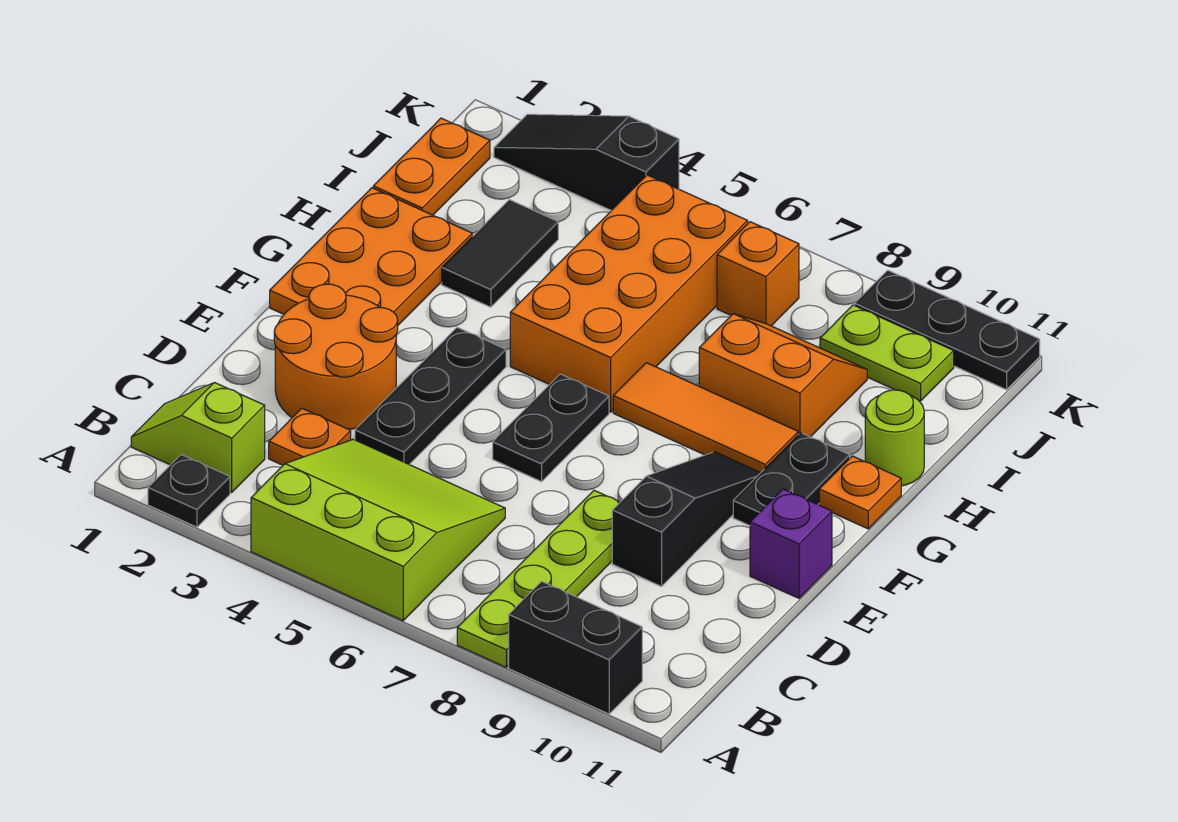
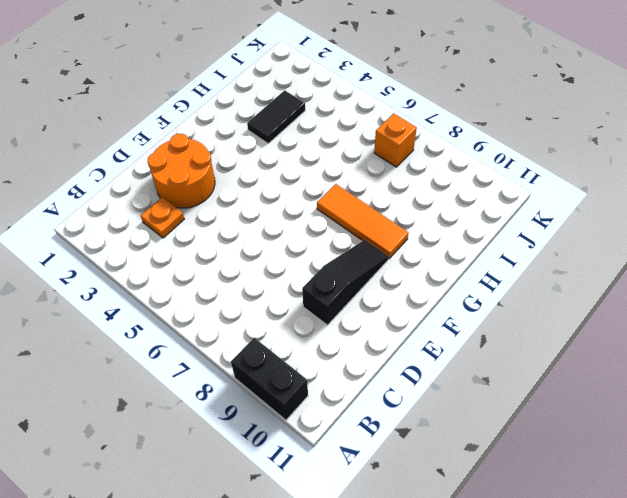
none -> black 1x1 plate [148,455,230,527]
none -> lime 3x3 slope [251,439,505,621]
none -> lime 1x4 plate [457,490,620,667]

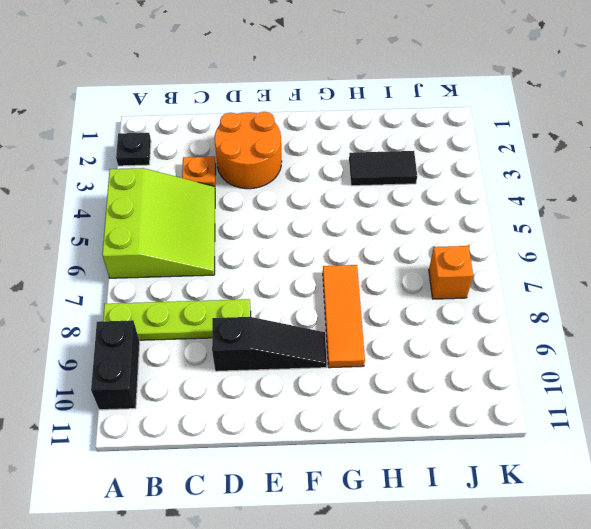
none -> lime 1x2 slope [131,383,265,492]
none -> black 1x3 plate [355,327,506,464]
none -> black 1x2 plate [493,374,609,482]

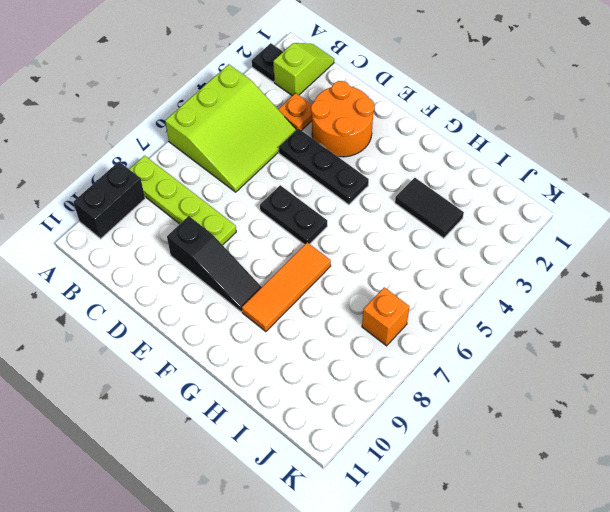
none -> purple 1x1 brick [750,489,832,598]
none -> orange 2x3 plate [270,188,472,325]
none -> black 1x2 plate [733,433,850,526]

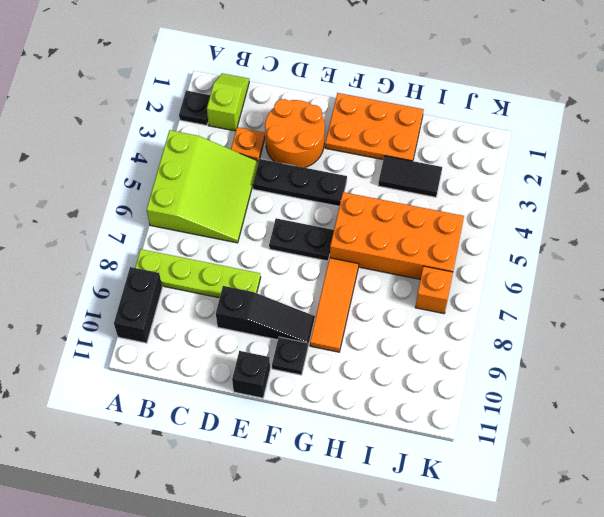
black 1x1 brick [232,351,270,398] -> purple 1x1 brick [750,489,832,598]
black 1x1 plate [272,337,308,375] -> black 1x2 plate [733,433,850,526]
none -> orange 1x1 plate [819,456,901,529]
none -> orange 2x2 slope [699,314,867,437]
none -> lime 1x1 round brick [865,390,924,486]

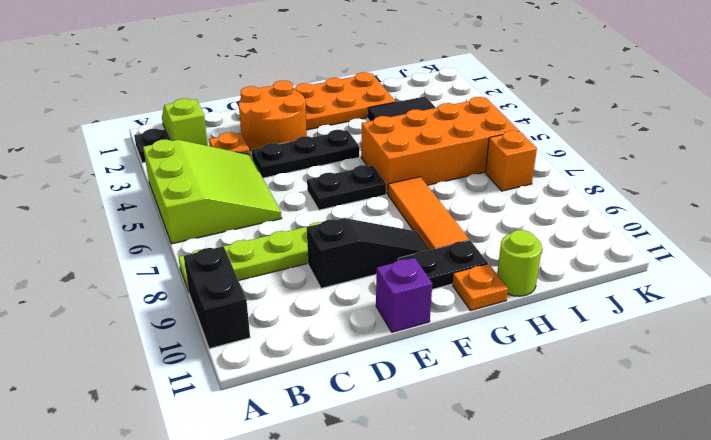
none -> orange 2x2 slope [699,314,867,437]
none -> orange 1x2 plate [373,118,490,215]
none -> lime 1x2 plate [820,305,954,401]

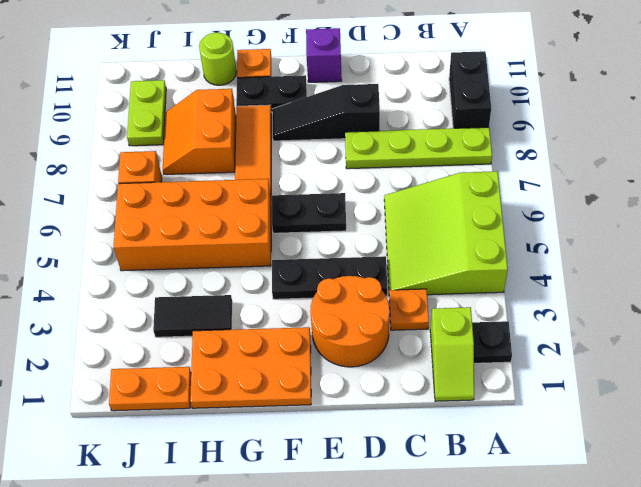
none -> black 1x3 slope [494,114,679,211]
none -> black 1x3 plate [855,270,1040,390]

